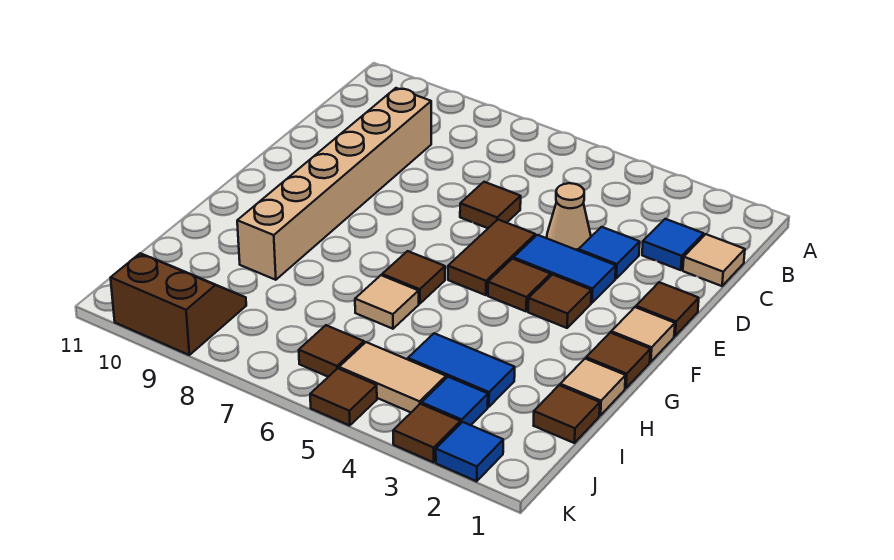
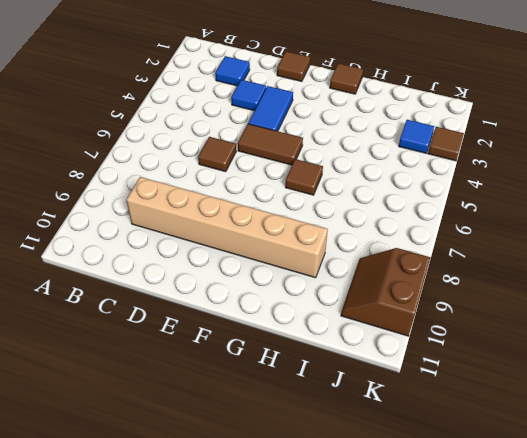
none -> tan 1x1 tile [683,234,745,286]
none -> tan 1x1 cone [547,183,591,250]
none -> tan 1x1 tile [611,307,675,362]

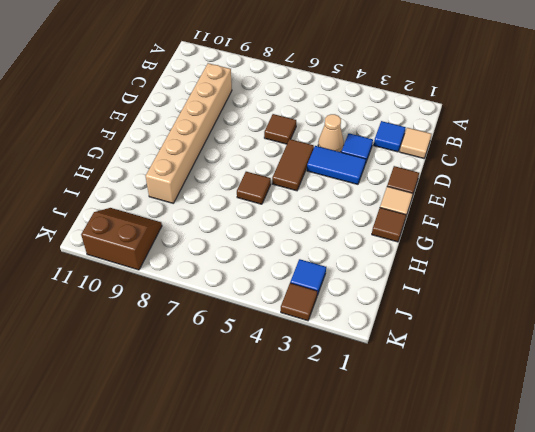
none -> brown 1x1 tile [528,275,591,328]
none -> brown 1x1 tile [488,259,551,311]
none -> tan 1x1 tile [560,359,626,415]

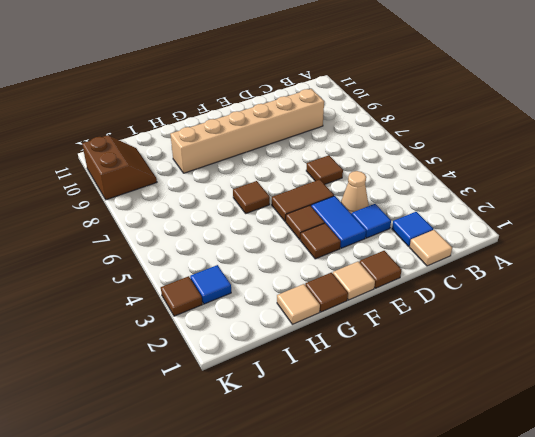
none -> tan 1x1 tile [355,275,419,329]
none -> brown 1x1 tile [534,385,600,443]
none -> blue 1x2 tile [408,333,515,407]

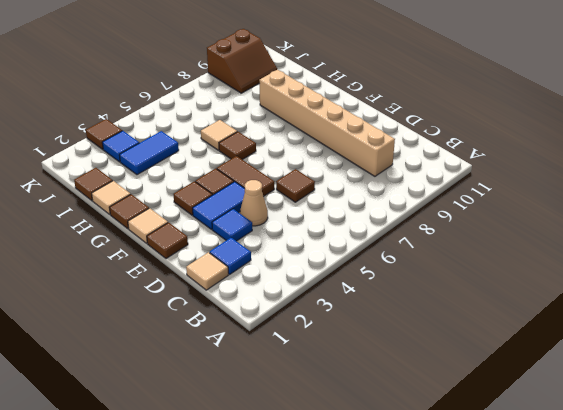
none -> tan 1x2 tile [339,342,446,412]
none -> brown 1x1 tile [299,325,364,377]
none -> blue 1x1 tile [436,422,503,481]

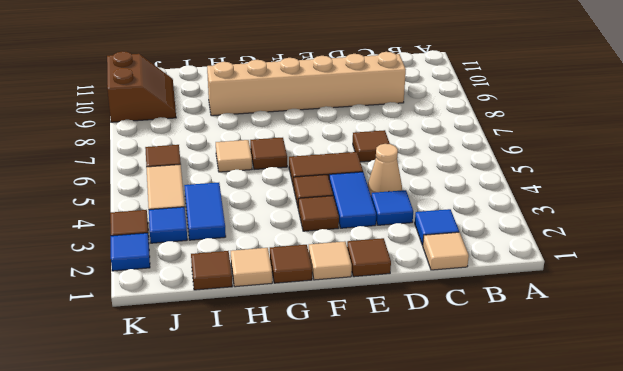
none -> brown 1x1 tile [310,368,377,425]

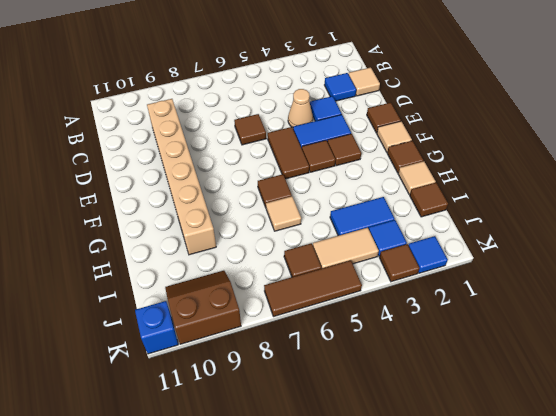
brown 1x3 tile [264,260,362,317] -> brown 1x1 tile [310,368,377,425]
blue 1x1 brick [135,301,178,354] -> none

